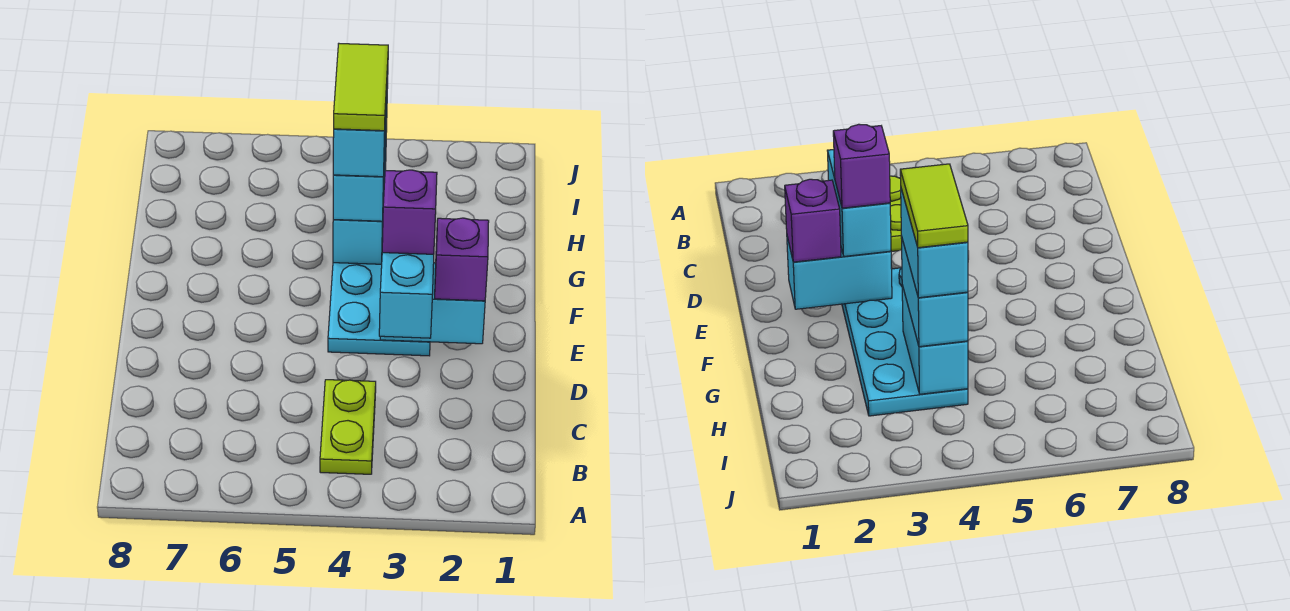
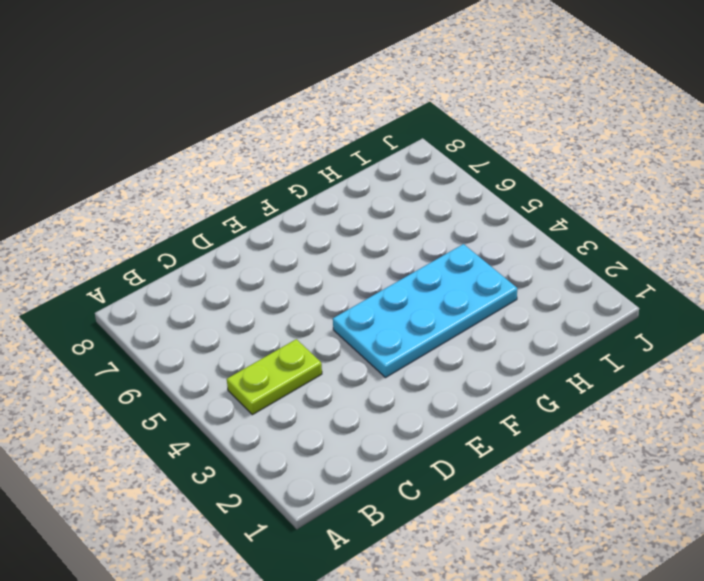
none -> cyan 1x2 brick [380,263,485,344]
none -> cyan 1x2 brick [333,163,386,264]

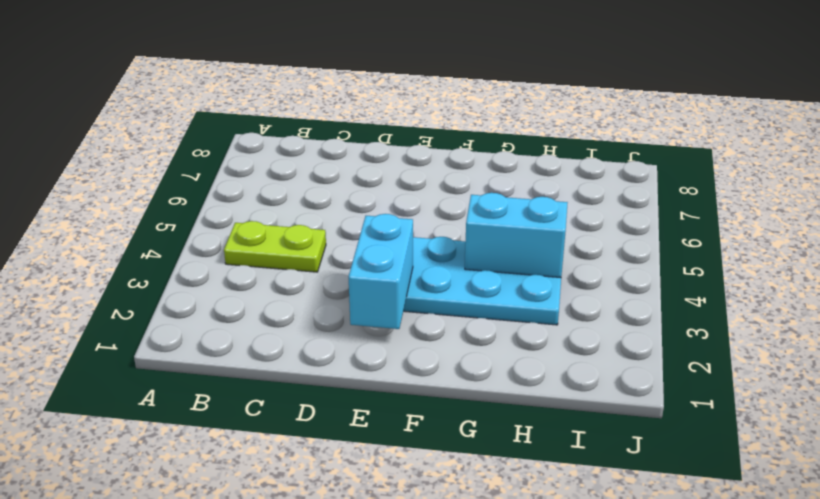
none -> cyan 1x2 brick [379,253,434,338]
none -> purple 1x1 brick [435,218,489,301]

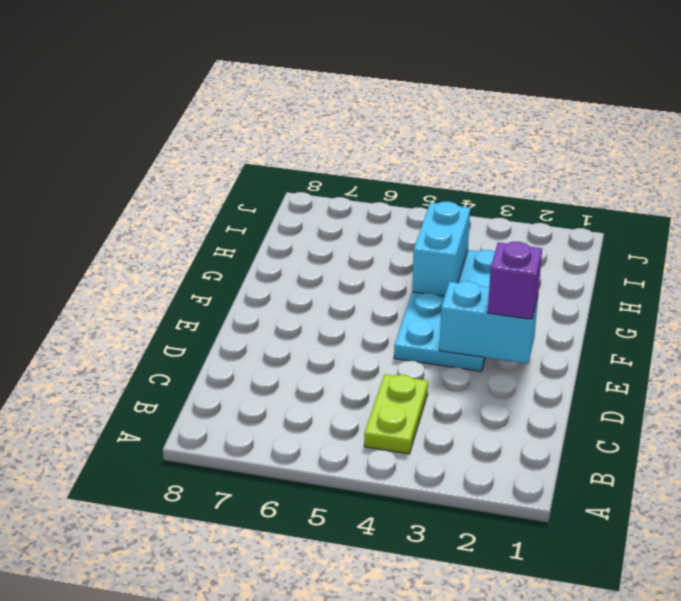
none -> cyan 1x2 brick [379,253,434,338]
none -> cyan 1x2 brick [333,119,387,221]

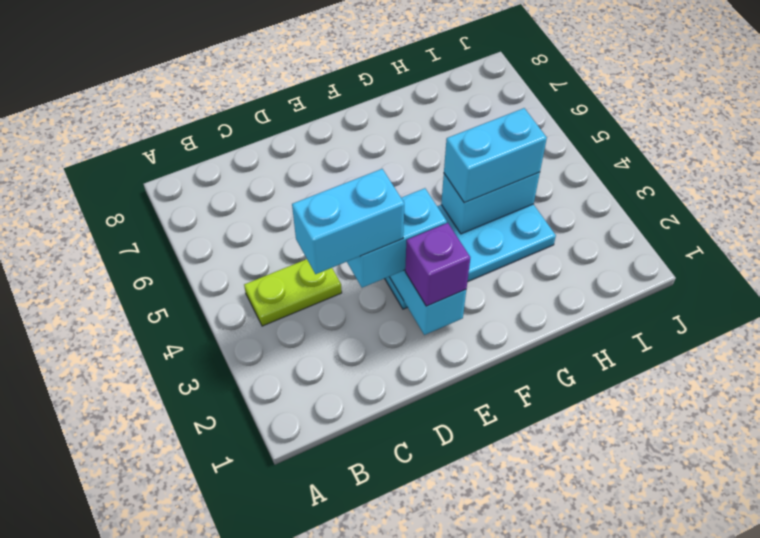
cyan 1x2 brick [292,169,404,274] -> cyan 1x2 brick moved to [333,73,388,177]
none -> purple 1x1 brick [382,170,437,254]
none -> lime 1x2 tile [334,44,388,131]

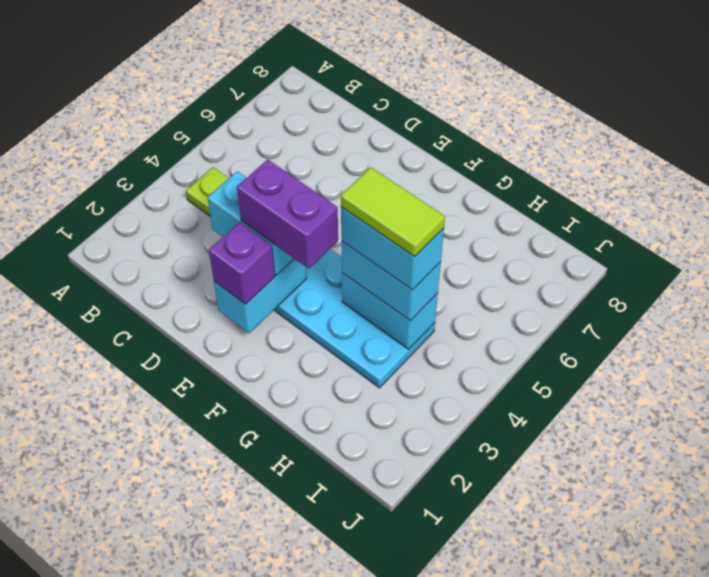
purple 1x2 brick [237,160,338,268] -> purple 1x1 brick [382,170,437,254]

